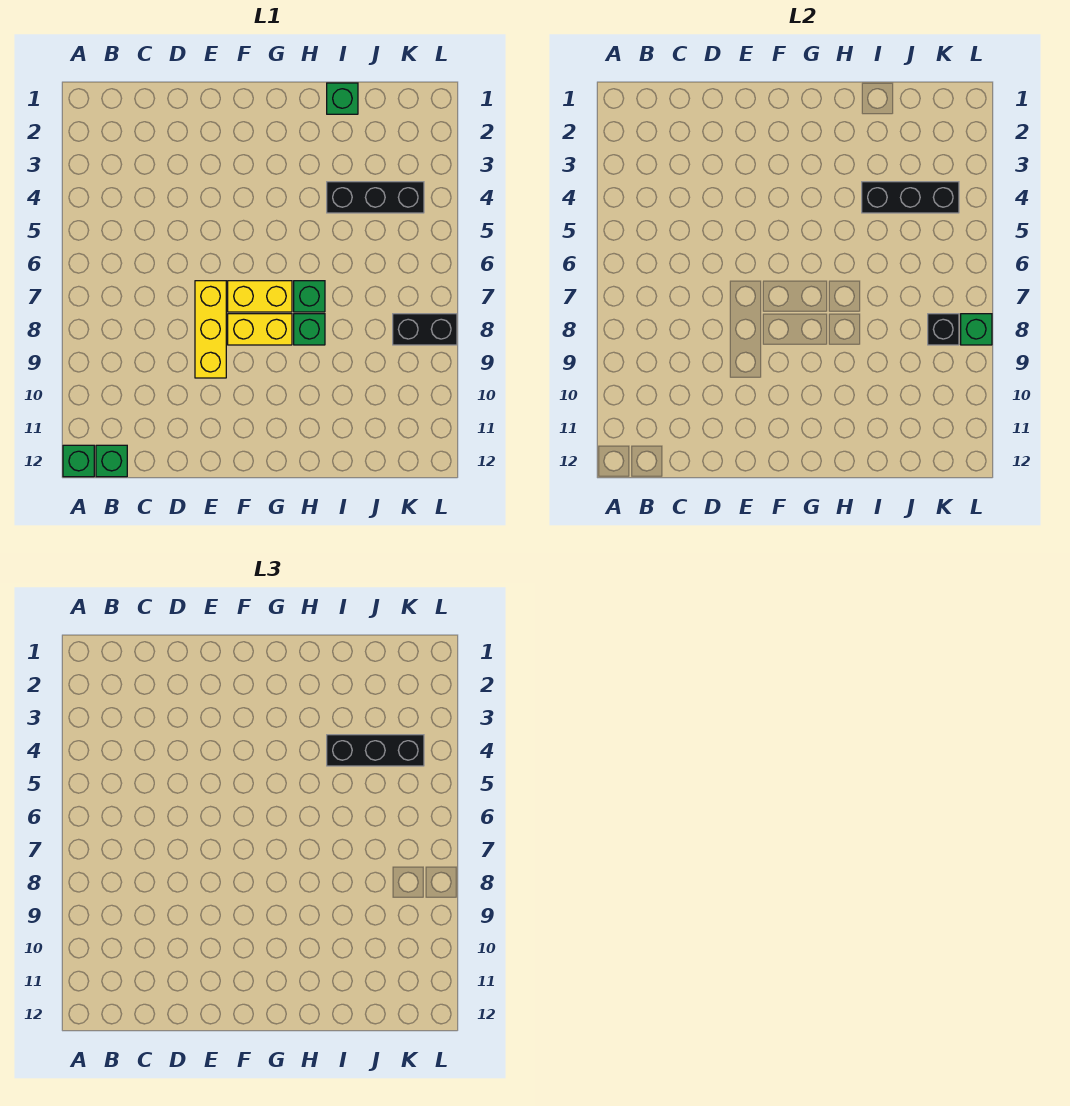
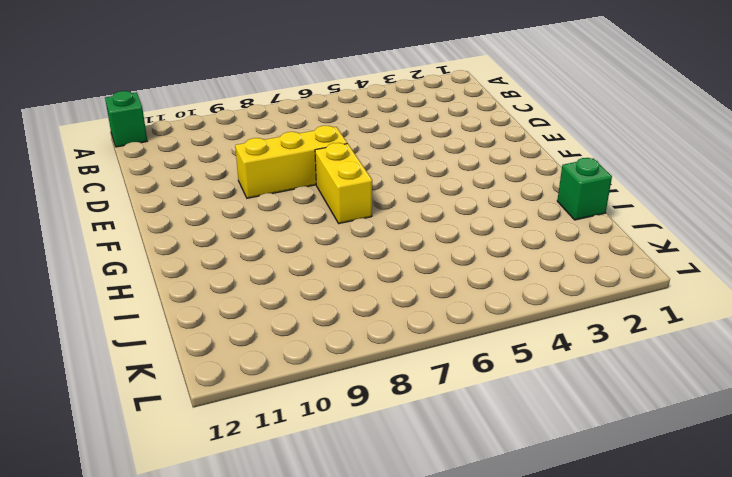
none -> green 1x1 brick [96,445,127,477]
none -> yellow 1x2 brick [228,314,292,345]
none -> green 1x1 brick [294,281,325,312]

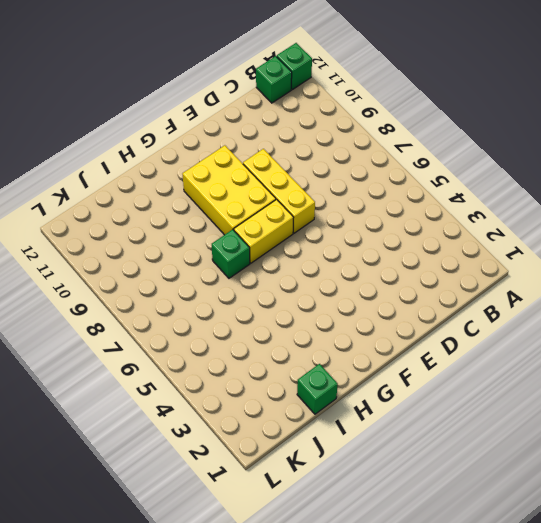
yellow 2x3 brick [183,145,276,235] -> yellow 1x2 brick [228,314,292,345]
none -> green 1x1 brick [294,314,325,345]
none -> black 1x3 brick [327,182,424,213]
none -> black 1x2 brick [393,314,457,345]

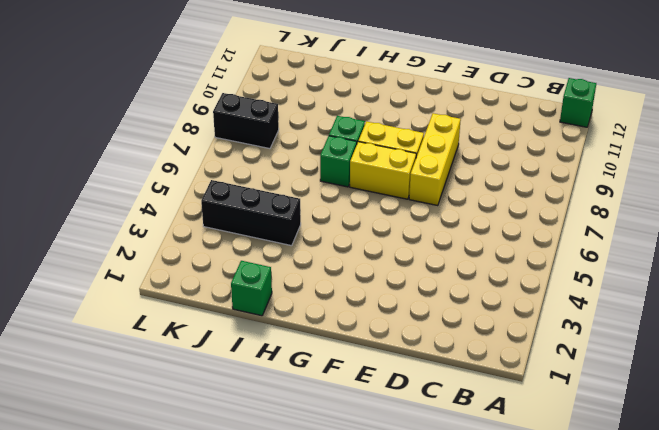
none -> green 1x1 brick [96,445,127,477]
none -> black 1x3 brick [862,182,959,213]
none -> black 1x1 brick [928,314,959,345]

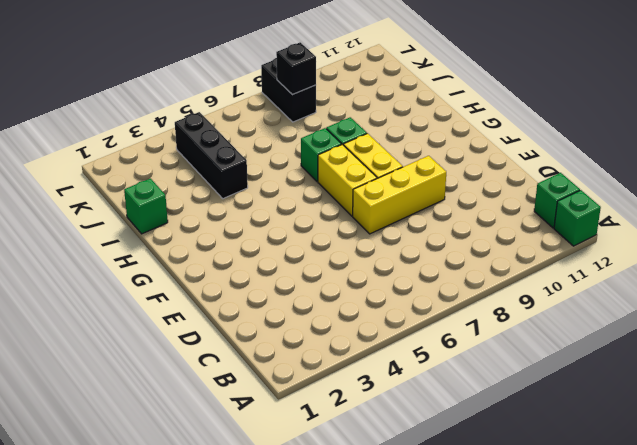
none -> black 1x3 brick [862,182,959,213]
none -> green 1x1 brick [961,314,992,345]
none -> black 1x3 brick [327,735,424,766]

